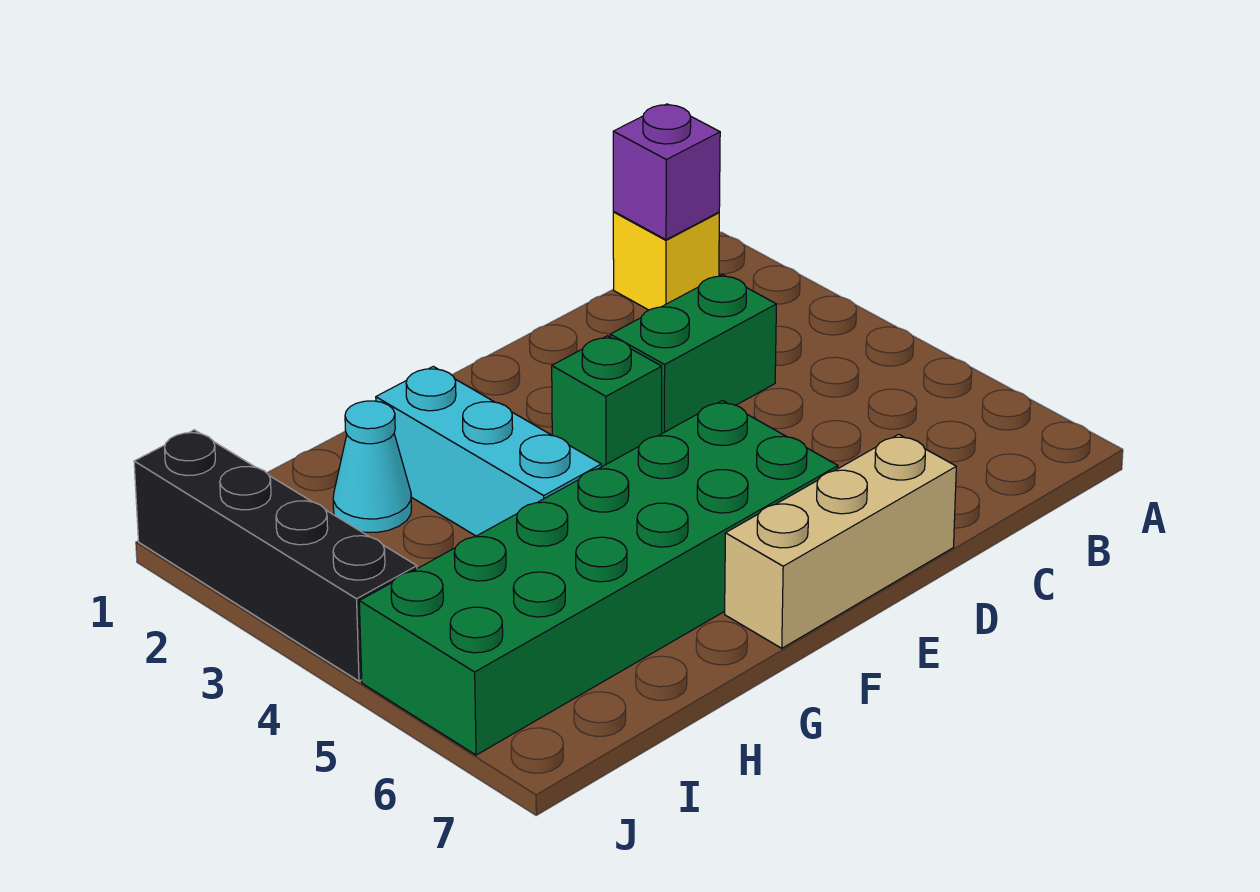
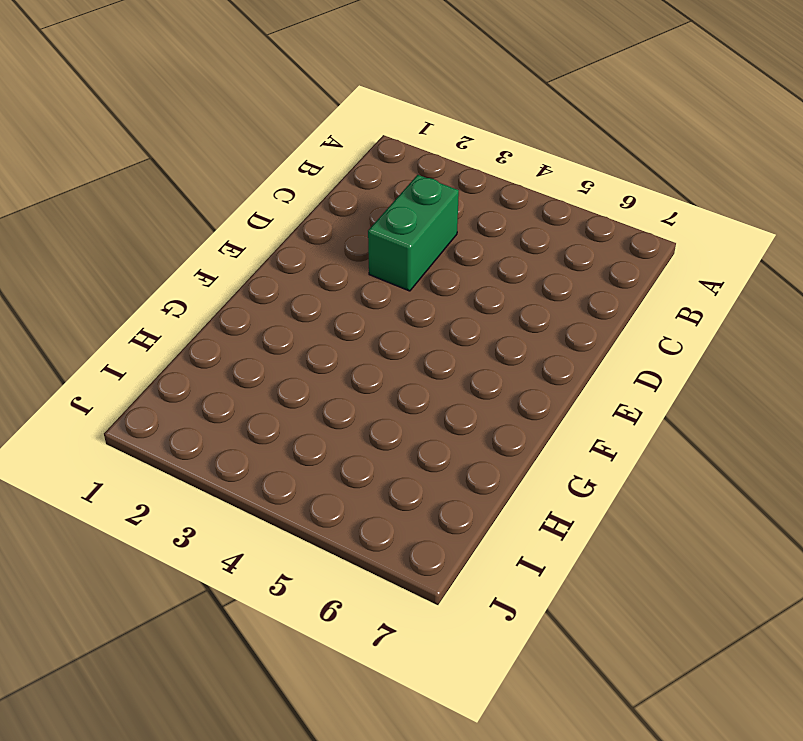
none -> yellow 1x1 brick [613,212,719,310]
none -> tan 1x3 brick [725,434,956,648]

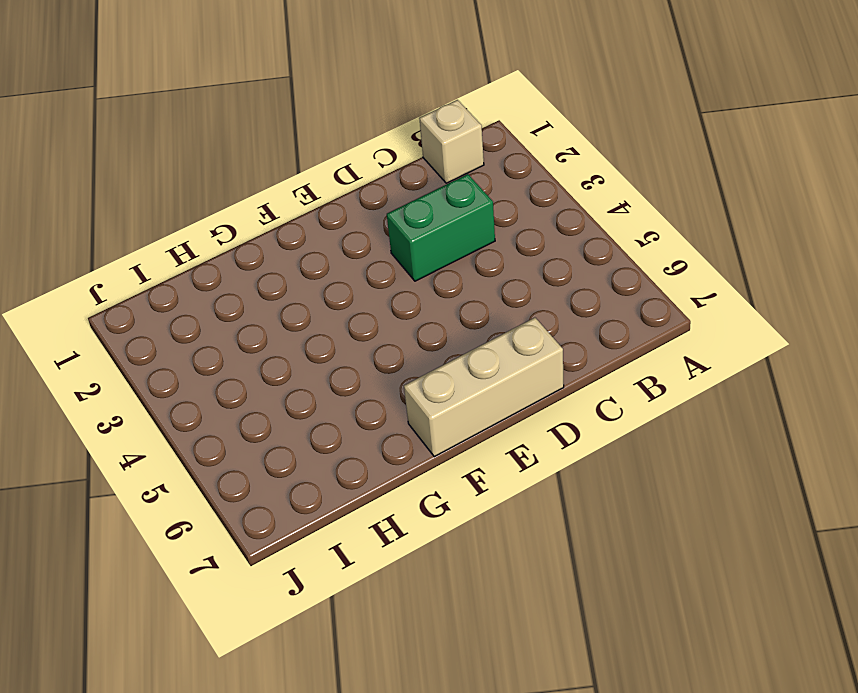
tan 1x1 brick [419,100,484,183] -> yellow 1x1 brick [613,212,719,310]
none -> green 1x1 brick [552,336,662,467]
none -> green 2x6 brick [359,401,838,755]

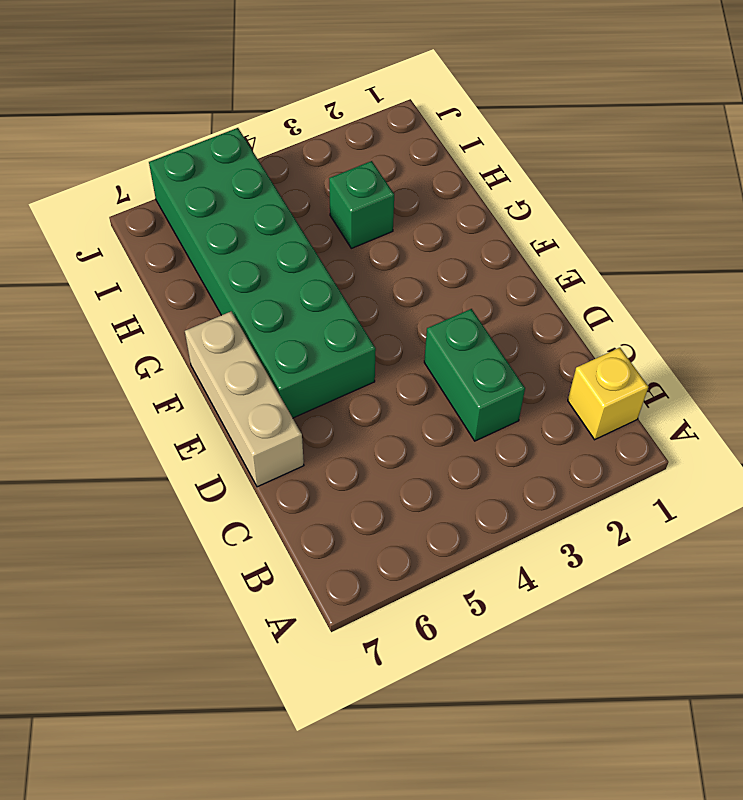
green 1x1 brick [329,161,394,248] -> green 1x1 brick moved to [552,336,662,467]
none -> cyan 1x3 brick [376,366,601,536]
none -> cyan 1x1 cone [333,401,412,532]

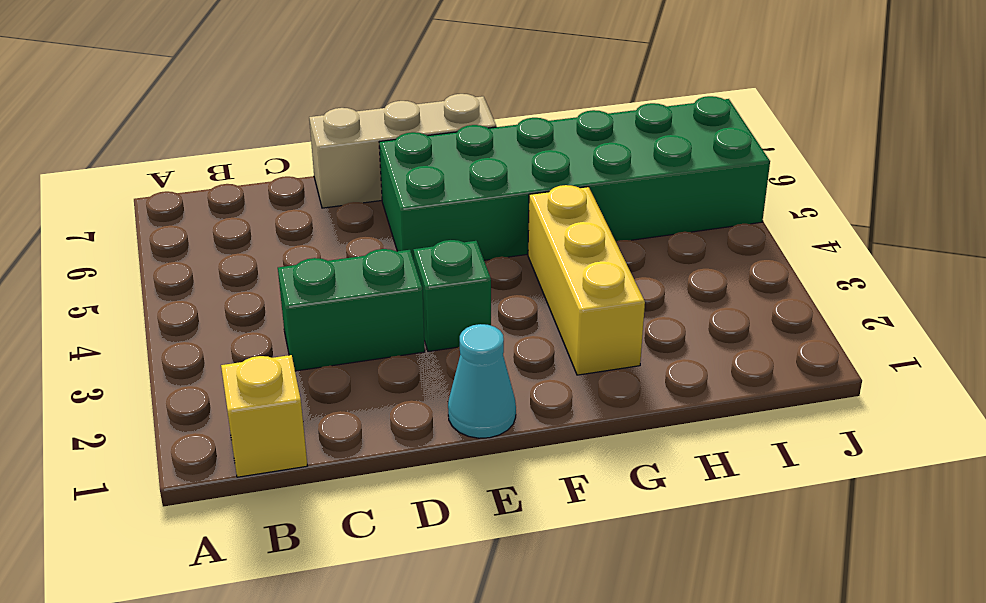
cyan 1x1 cone [448,324,516,438] -> cyan 1x1 cone moved to [333,401,412,532]
yellow 1x3 brick [528,185,645,375] -> cyan 1x3 brick [376,366,601,536]
none -> black 1x4 brick [134,430,417,681]
none -> purple 1x1 brick [613,104,720,240]

